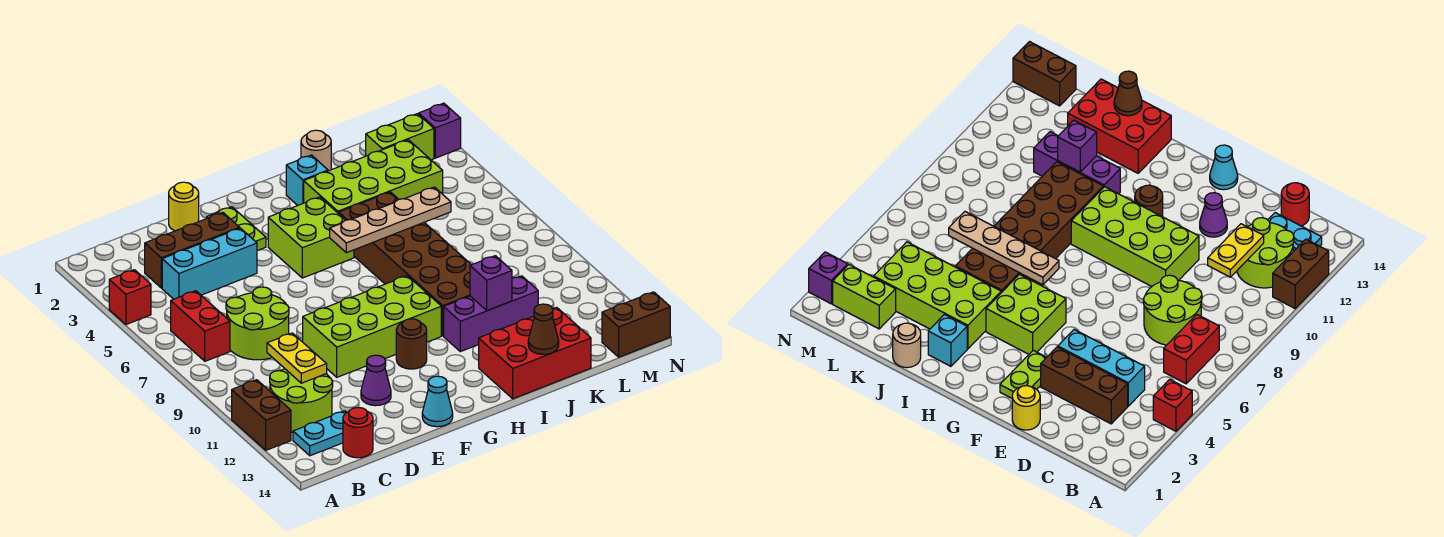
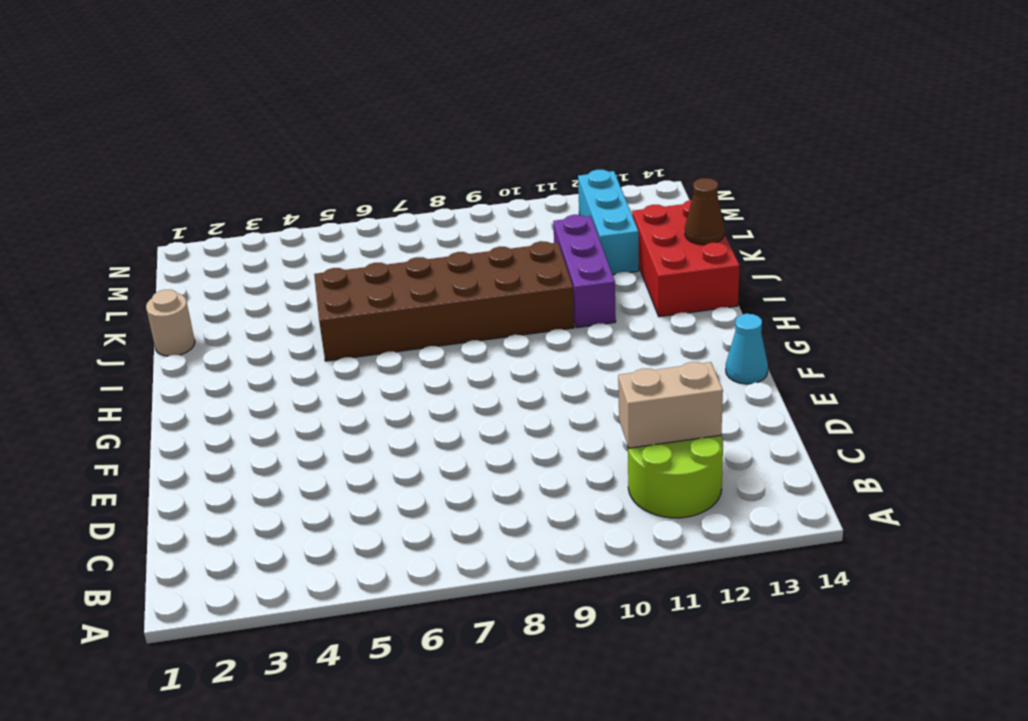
tan 1x2 brick [618,362,723,448] -> yellow 1x2 plate [267,333,327,383]
cyan 1x3 brick [578,170,639,275] -> cyan 1x3 brick moved to [162,228,257,299]
none -> red 1x1 brick [109,270,151,325]
none -> brown 1x2 brick [232,380,291,450]
none -> red 1x2 brick [171,291,230,361]

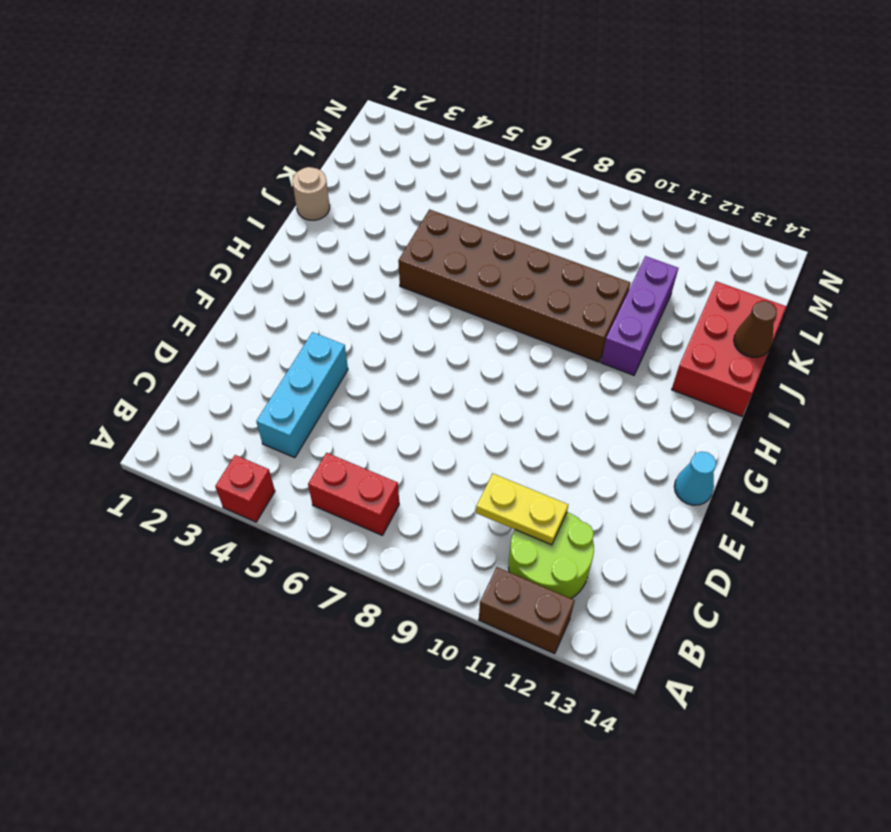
none -> cyan 1x2 plate [293,411,347,456]
none -> brown 1x3 brick [145,212,240,288]
none -> lime 2x2 round brick [226,287,289,360]

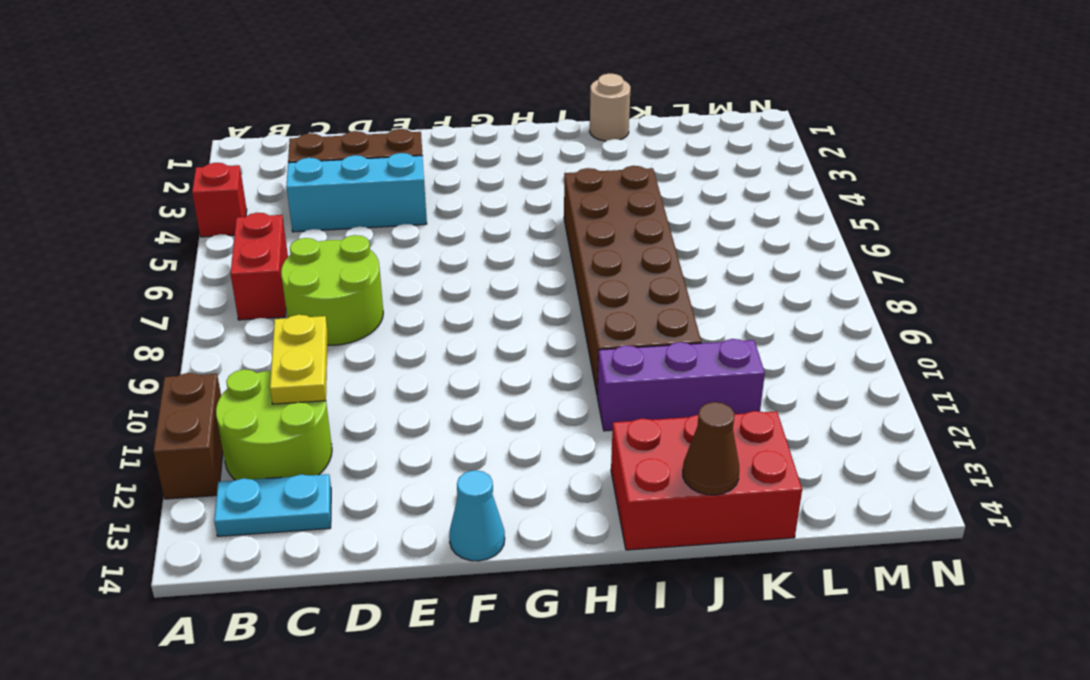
none -> red 1x1 round brick [343,407,373,458]
none -> yellow 1x1 round brick [169,182,199,231]
none -> lime 2x4 brick [303,276,441,377]

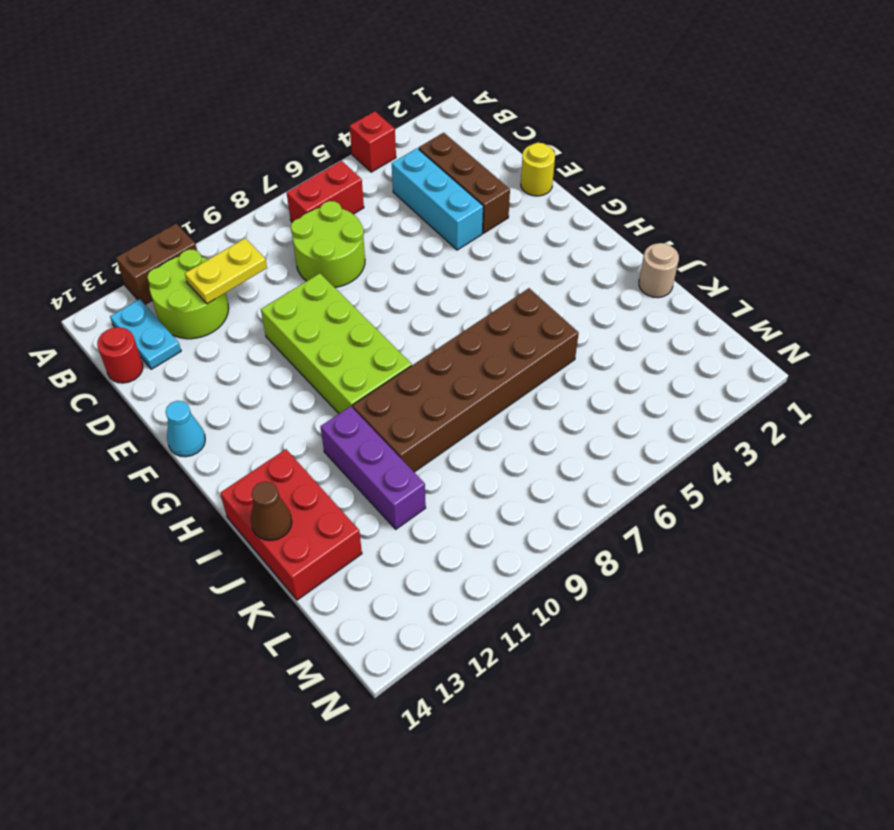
none -> purple 1x1 cone [361,355,391,406]
none -> lime 1x2 plate [207,207,266,251]
none -> lime 2x2 brick [268,197,354,278]

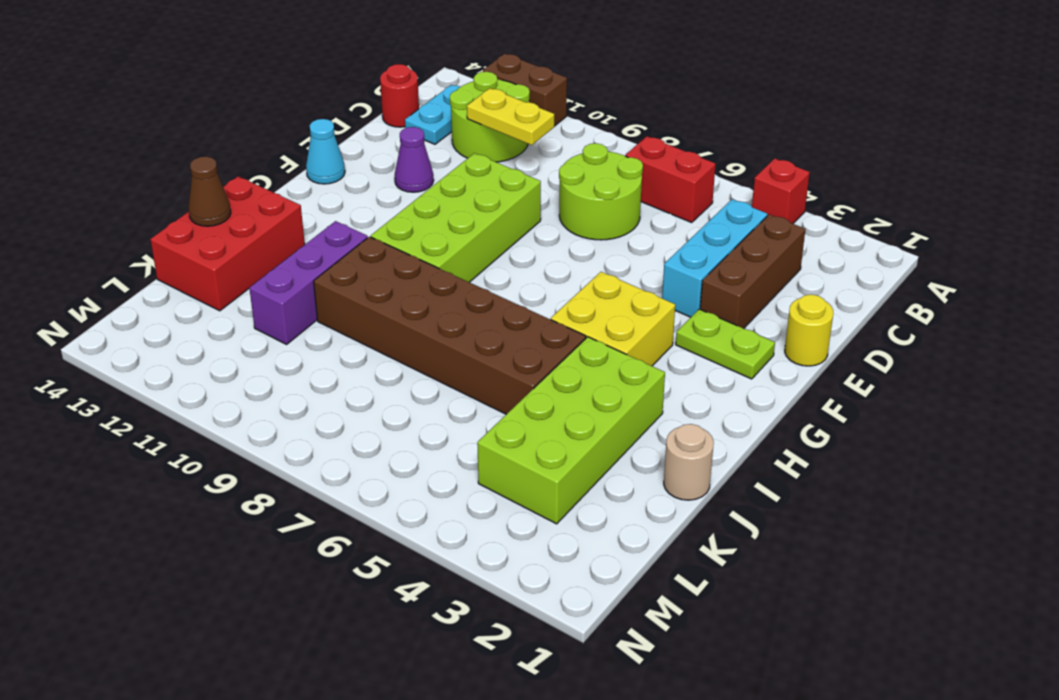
yellow 2x2 brick [551,272,675,366] -> lime 2x2 brick [268,197,354,278]
none -> brown 1x1 round brick [396,319,427,369]
none -> cyan 1x1 brick [286,155,328,205]
none -> lime 1x2 brick [366,114,434,160]

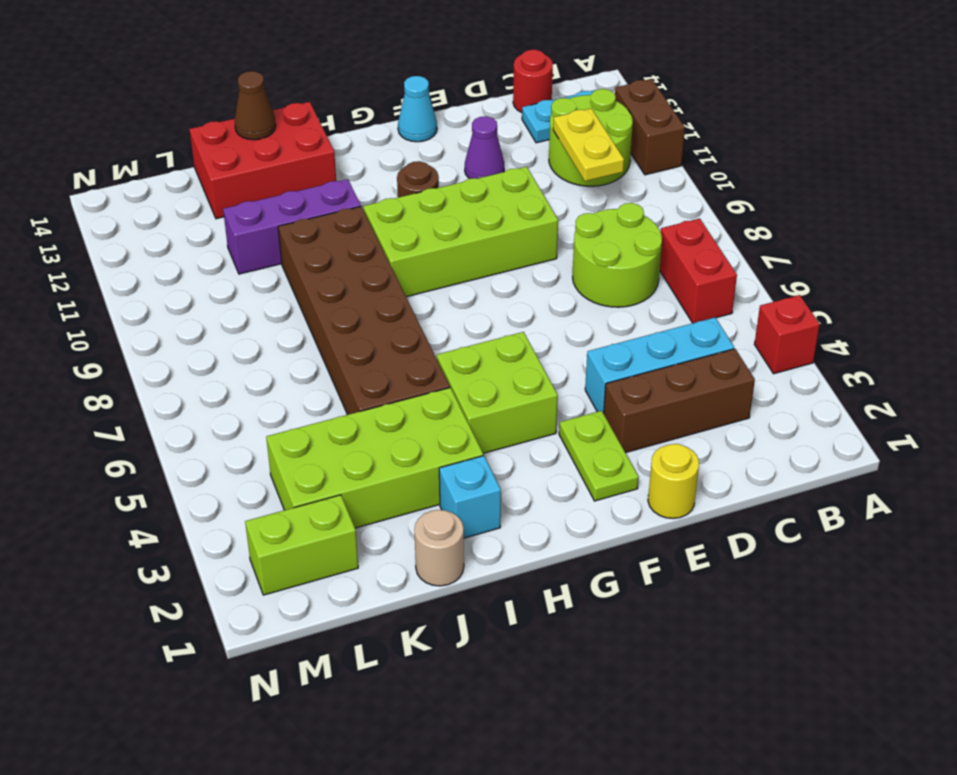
none -> brown 1x2 brick [602,292,670,357]
none -> purple 1x1 brick [419,103,461,158]
none -> tan 1x4 plate [330,187,451,253]

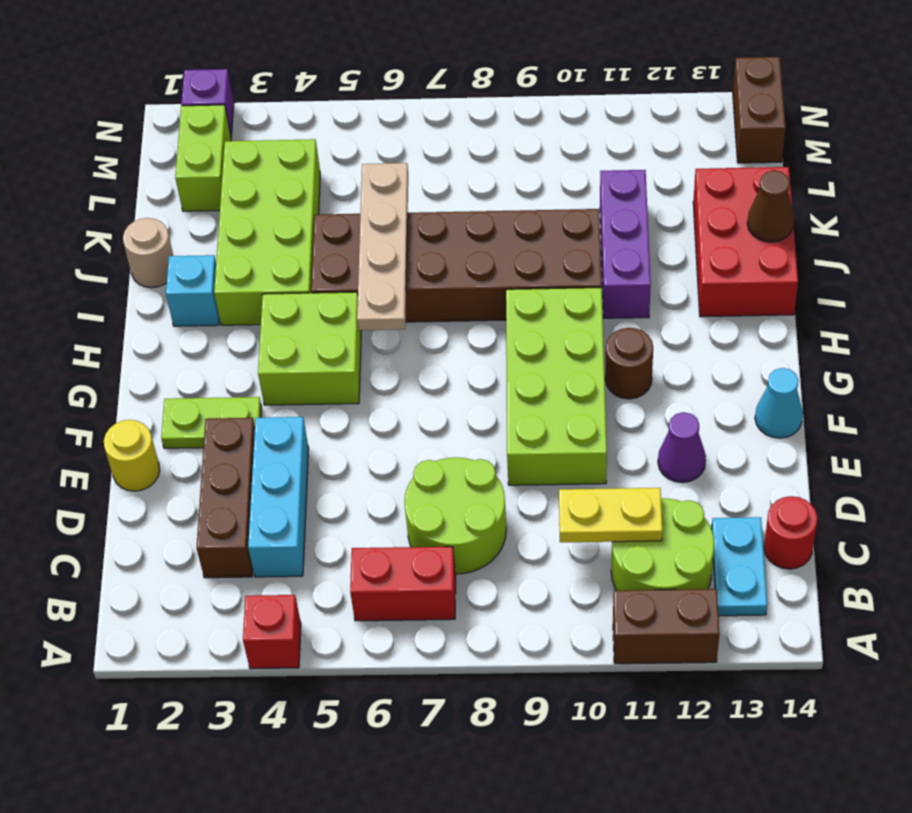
none -> purple 1x1 brick [470,256,512,311]

